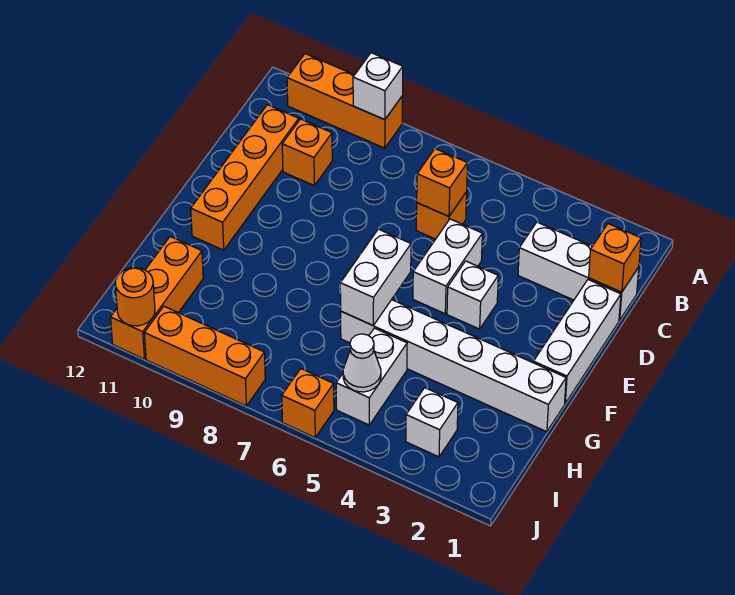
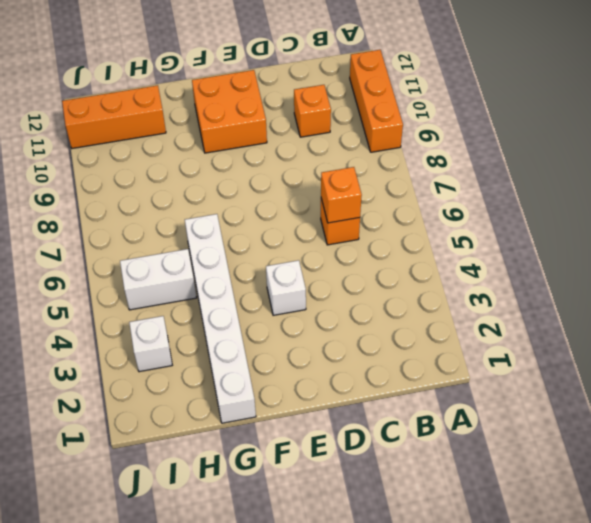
orange 2x2 brick [192,70,267,153] -> orange 1x4 brick [191,105,299,250]
none -> white 1x3 brick [518,222,639,320]
none -> white 1x3 brick [533,280,621,403]
none -> white 1x2 brick [413,219,482,314]

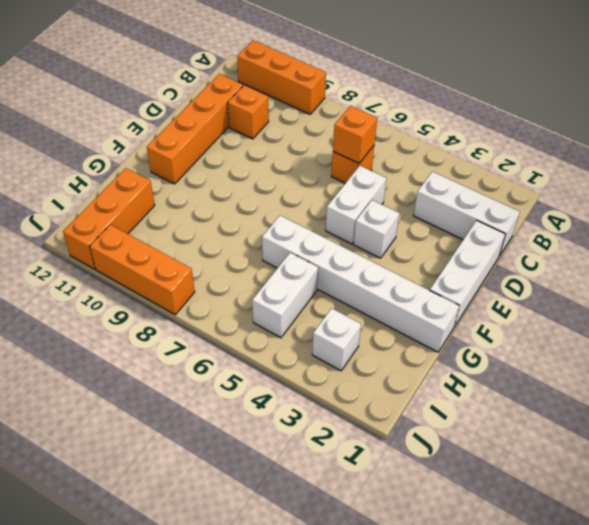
none -> orange 1x1 brick [282,369,334,437]
none -> white 1x1 brick [353,53,403,120]
none -> orange 1x1 brick [589,224,641,292]

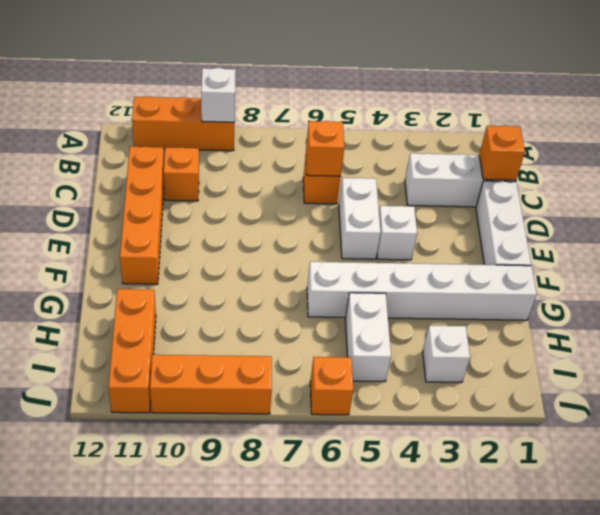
none -> white 1x2 brick [340,229,411,325]
none -> white 1x1 cone [343,334,381,392]
none -> orange 1x1 round brick [115,268,155,326]

